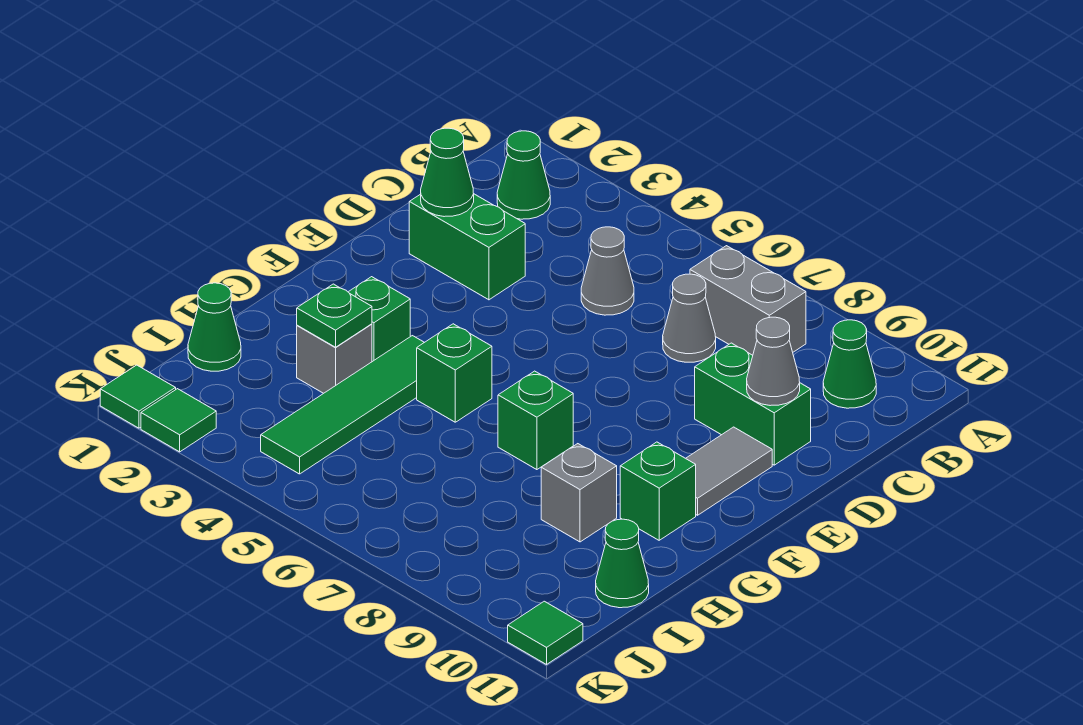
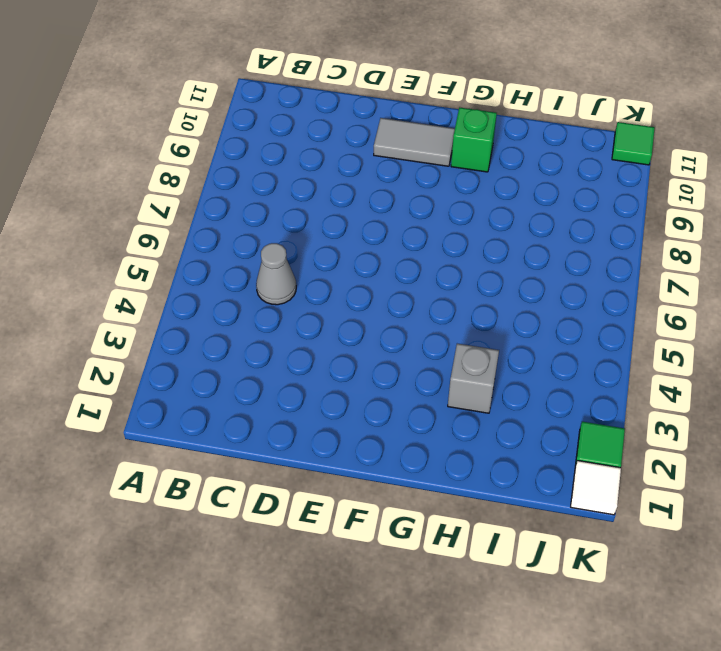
white 1x1 tile [571,461,621,515] -> green 1x1 tile [100,365,176,428]
none -> green 1x1 cone [497,131,550,219]
none -> grey 1x2 brick [690,246,806,355]
none -> green 1x1 cone [823,320,876,408]

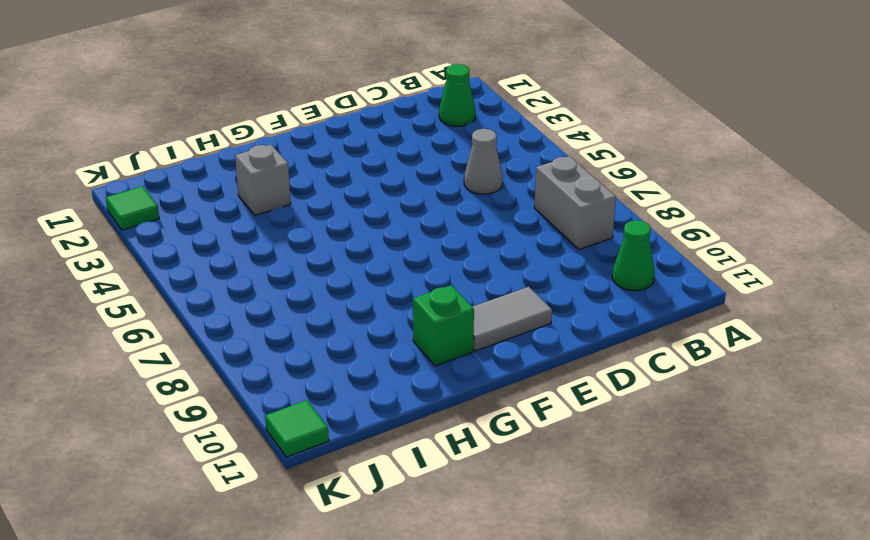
none -> grey 1x1 cone [663,274,716,362]
none -> green 1x2 brick [409,194,525,300]
none -> green 1x2 brick [695,343,811,465]

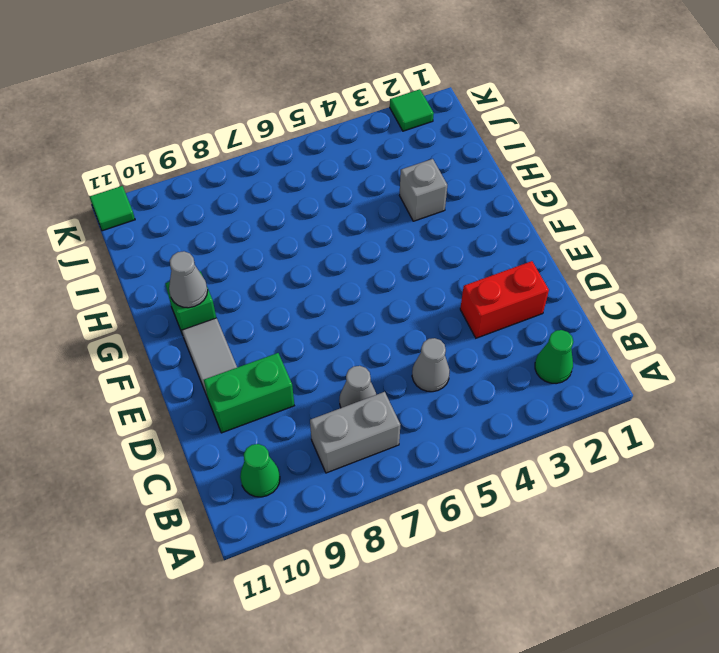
red 1x2 brick [460,261,549,338] -> green 1x2 brick [409,194,525,300]
grey 1x1 cone [169,251,208,308] -> grey 1x1 cone moved to [747,317,800,406]
none -> green 1x1 brick [349,277,410,362]
none -> green 1x4 tile [261,336,424,474]
none -> green 1x1 brick [417,324,492,422]

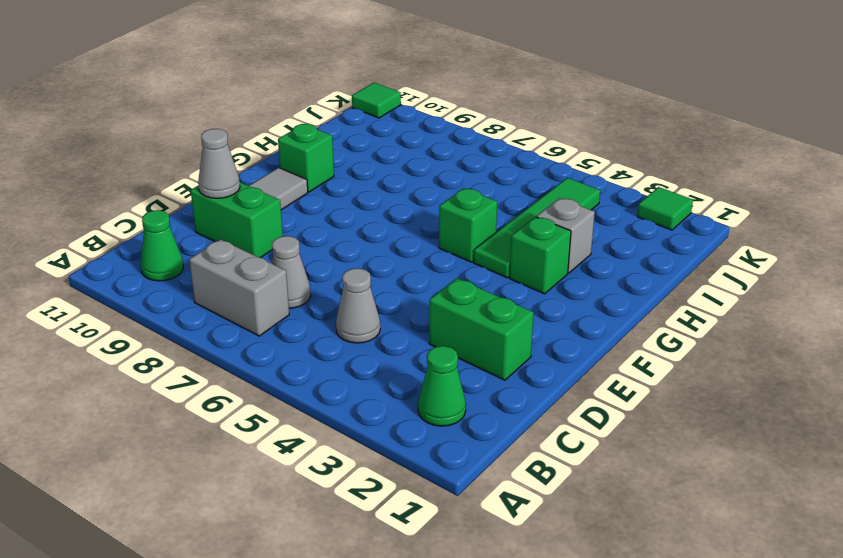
none -> green 1x1 brick [498,371,573,470]
none -> grey 1x1 brick [541,444,617,542]
none -> green 1x1 cone [188,283,241,371]

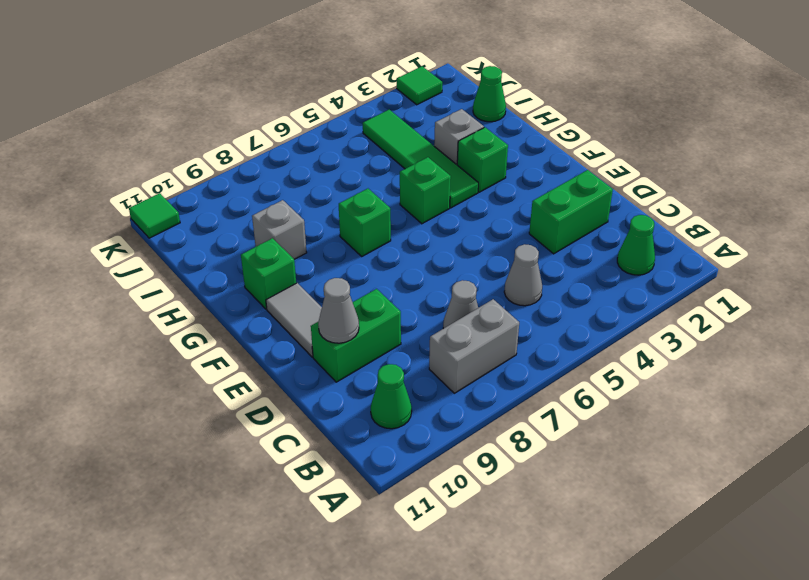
none -> green 1x1 cone [596,519,649,608]
none -> green 1x1 tile [100,365,176,428]
none -> green 1x1 cone [421,128,474,217]

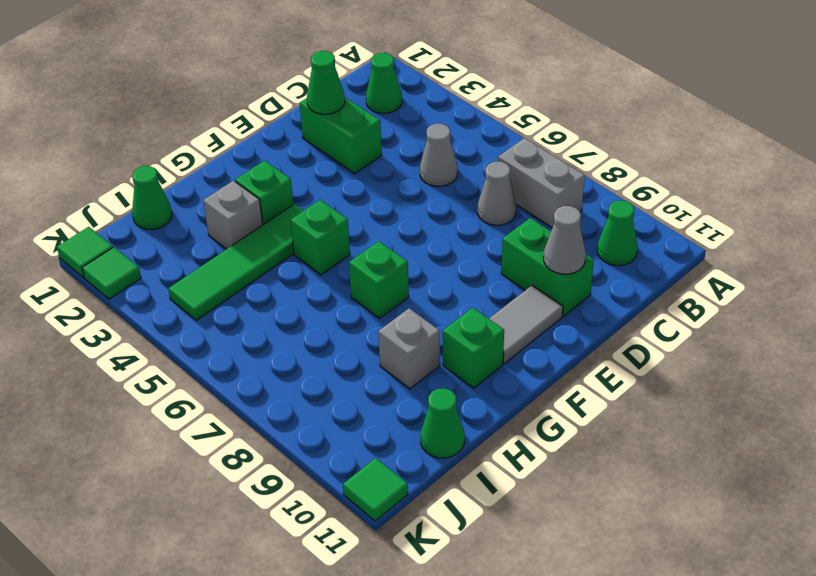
none -> green 1x1 plate [297,284,372,347]

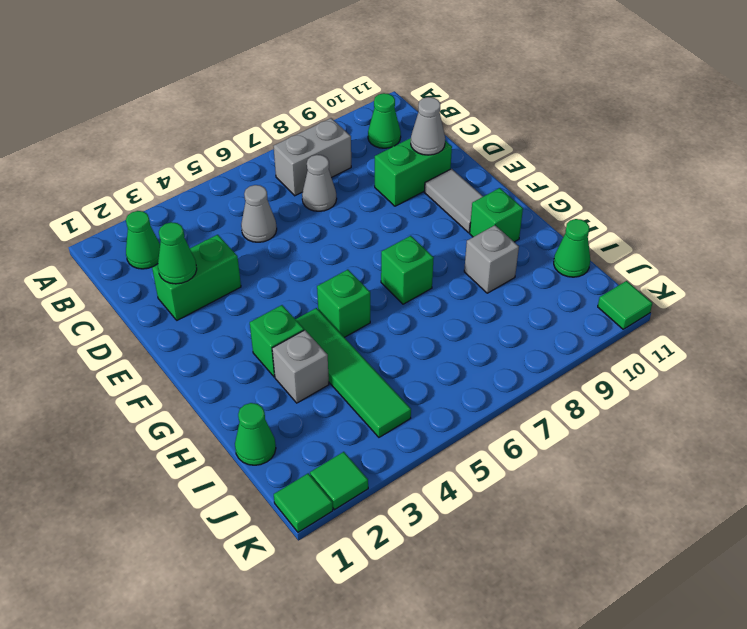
none -> green 1x1 plate [297,284,372,347]

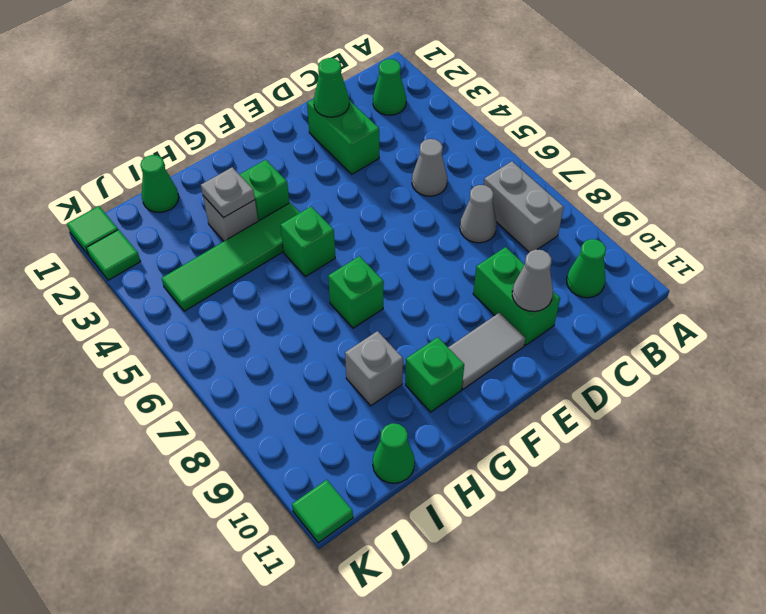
grey 1x1 plate [201,167,255,218] -> green 1x1 plate [297,284,372,347]

